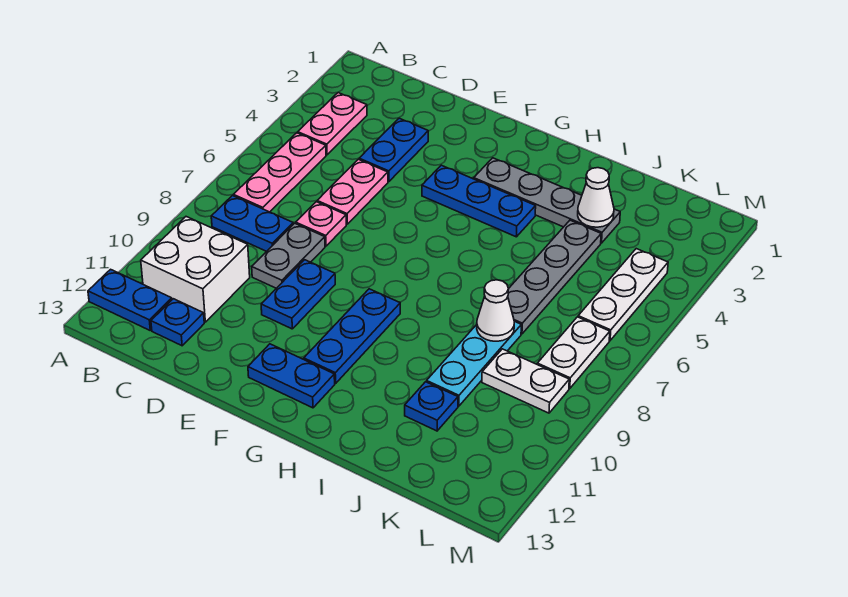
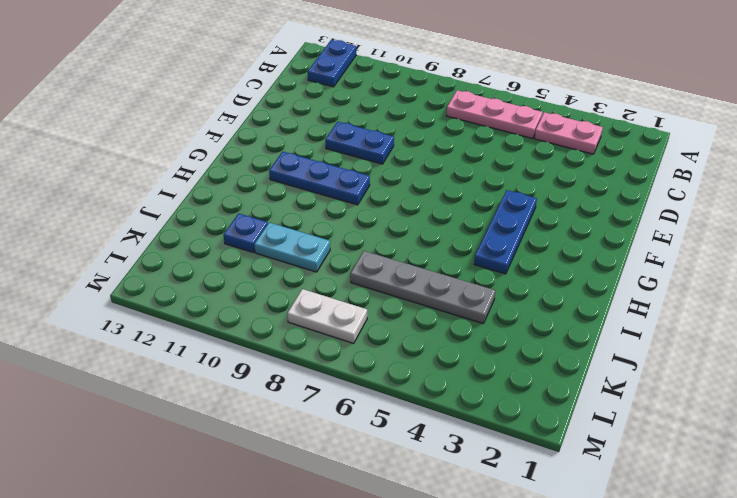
cyan 1x2 plate [254,223,330,272] -> cyan 1x3 plate [427,321,521,406]
none -> blue 1x2 plate [211,196,293,251]
none -> white 2x2 brick [141,217,250,322]
none -> blue 1x1 plate [151,299,204,346]

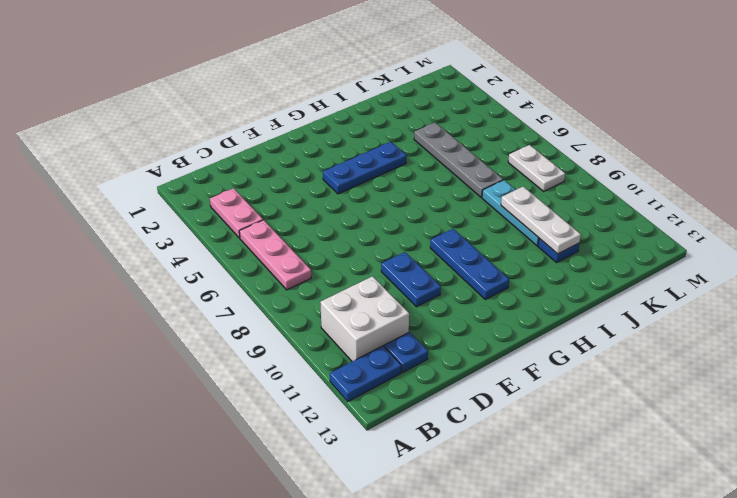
white 1x3 plate [501,186,581,254] -> white 1x3 plate moved to [578,249,668,341]
none -> blue 1x2 plate [211,196,293,251]
none -> blue 1x2 plate [359,118,428,182]
none -> pink 1x2 plate [317,159,388,224]

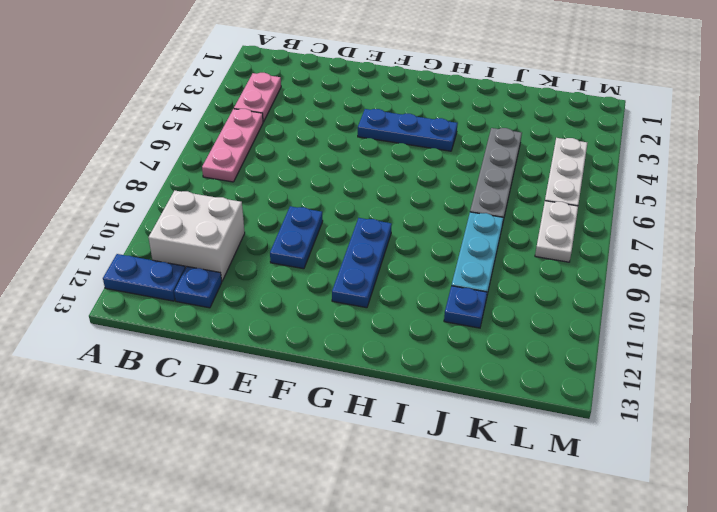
none -> blue 1x2 plate [211,196,293,251]
none -> blue 1x2 plate [359,118,428,182]
none -> pink 1x2 plate [317,159,388,224]

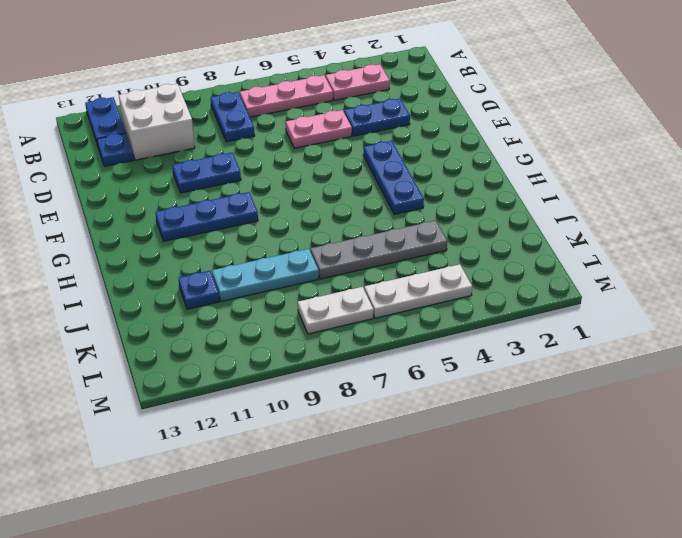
none -> pink 1x1 plate [296,202,346,246]
none -> grey 1x2 plate [252,223,325,288]
none -> blue 1x2 plate [248,344,335,408]

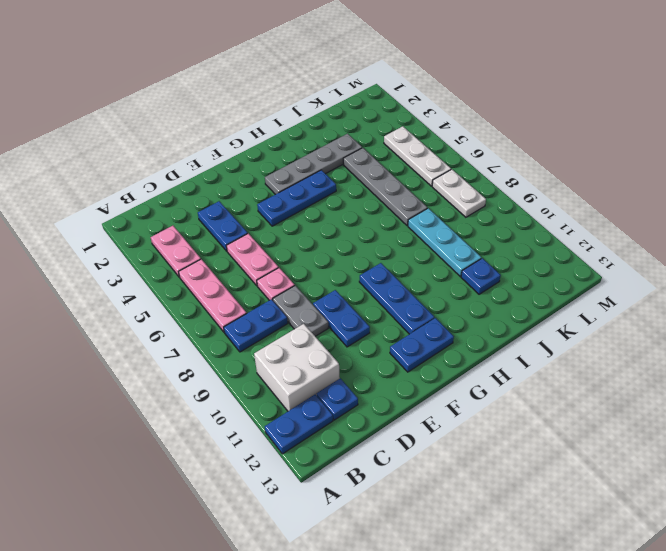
none -> white 1x2 plate [482,349,569,413]
none -> white 1x1 cone [578,168,614,227]
none -> white 1x1 cone [477,280,514,341]

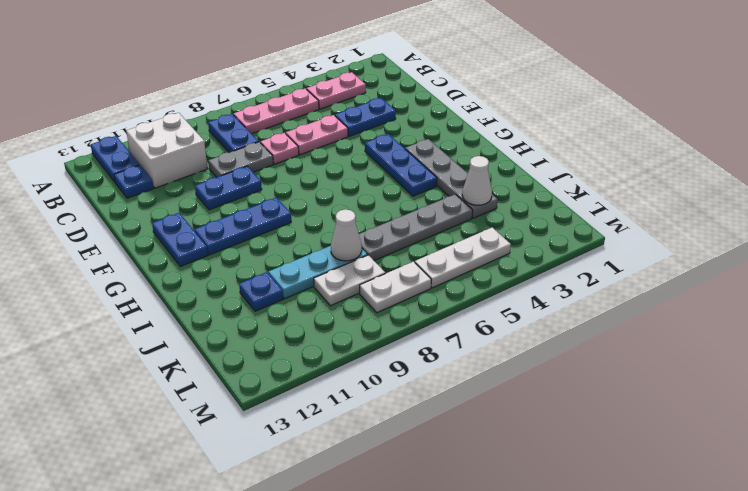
white 1x2 plate [314,255,385,306] -> white 1x2 plate turned to [482,349,569,413]

